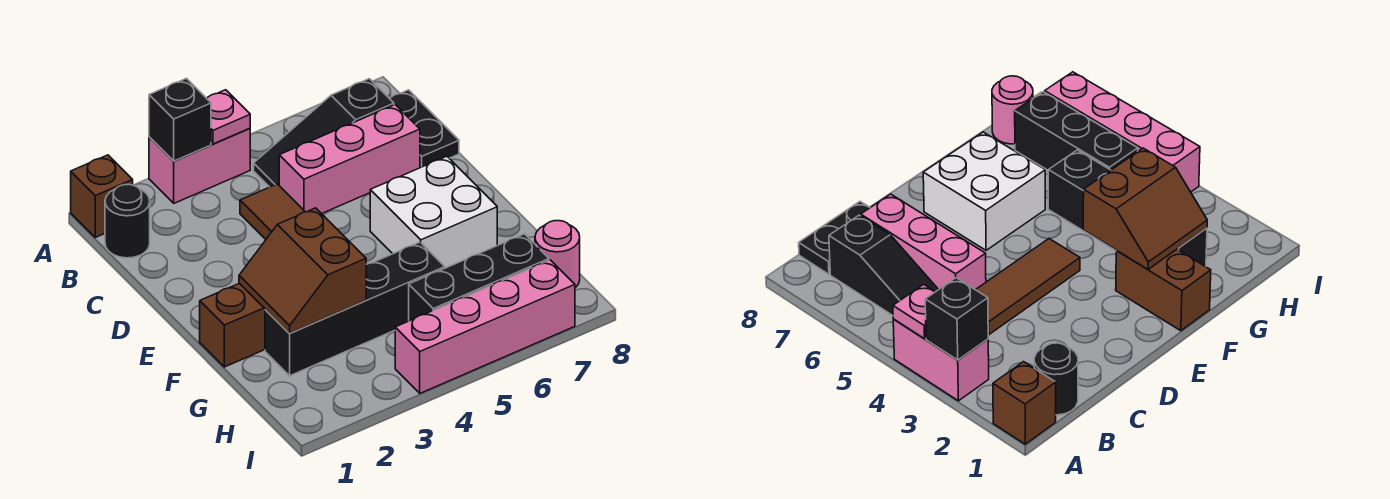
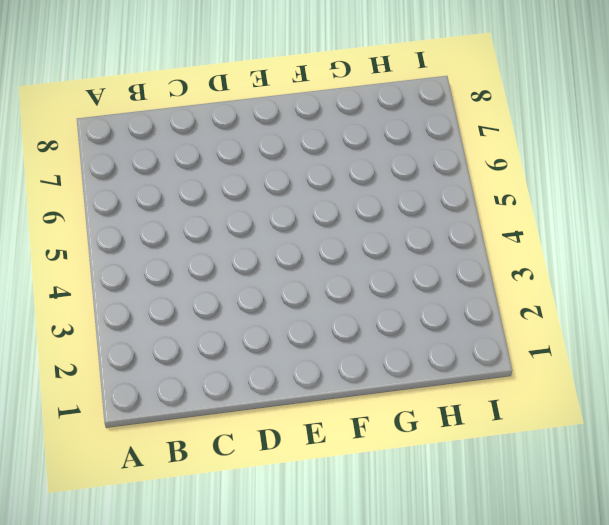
none -> brown 1x1 brick [71,155,133,237]
none -> pink 1x2 brick [149,129,250,203]
none -> black 1x1 round brick [105,184,150,258]

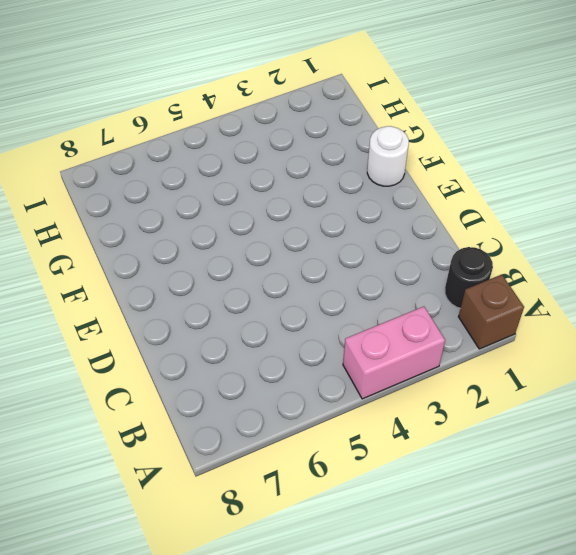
white 1x1 round brick [367,126,409,186] -> brown 1x2 brick [200,283,265,367]
none -> black 1x3 slope [254,79,394,187]
none -> black 1x2 plate [389,90,459,168]
none -> brown 1x3 tile [240,184,305,239]

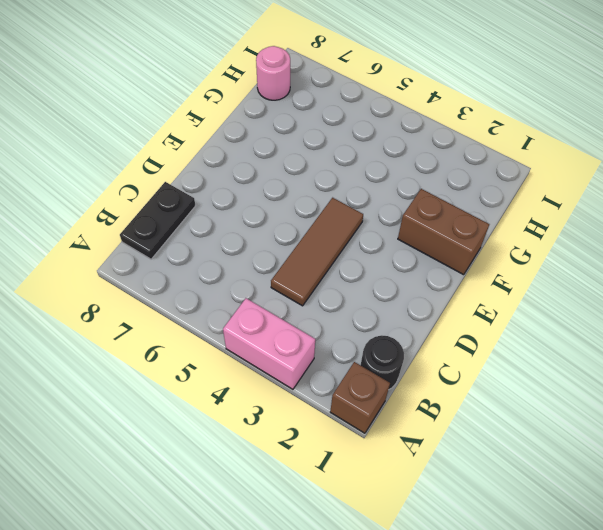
none -> black 1x3 slope [254,79,394,187]
none -> pink 1x3 brick [279,105,420,214]
none -> white 2x2 brick [370,156,497,268]

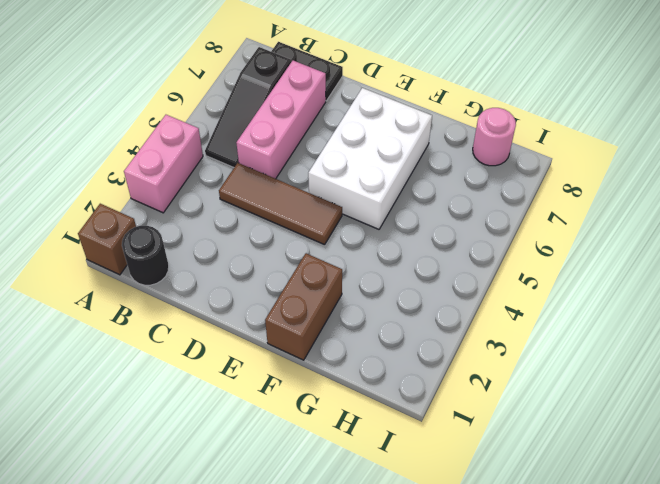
white 2x3 brick [308,88,432,229] -> white 2x2 brick [370,156,497,268]
none -> black 1x4 brick [265,242,445,376]
none -> black 1x3 brick [409,234,549,321]
none -> pink 1x4 brick [395,260,575,393]

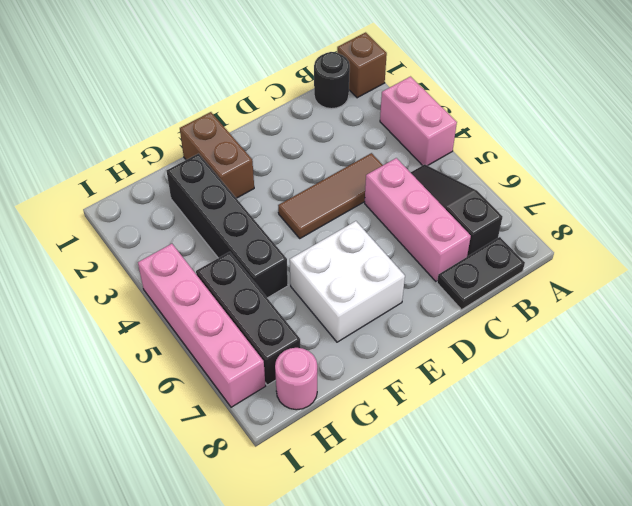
none -> black 1x1 brick [149,79,211,161]
none -> pink 1x1 plate [207,90,250,144]
none -> brown 2x2 slope [239,208,366,333]

